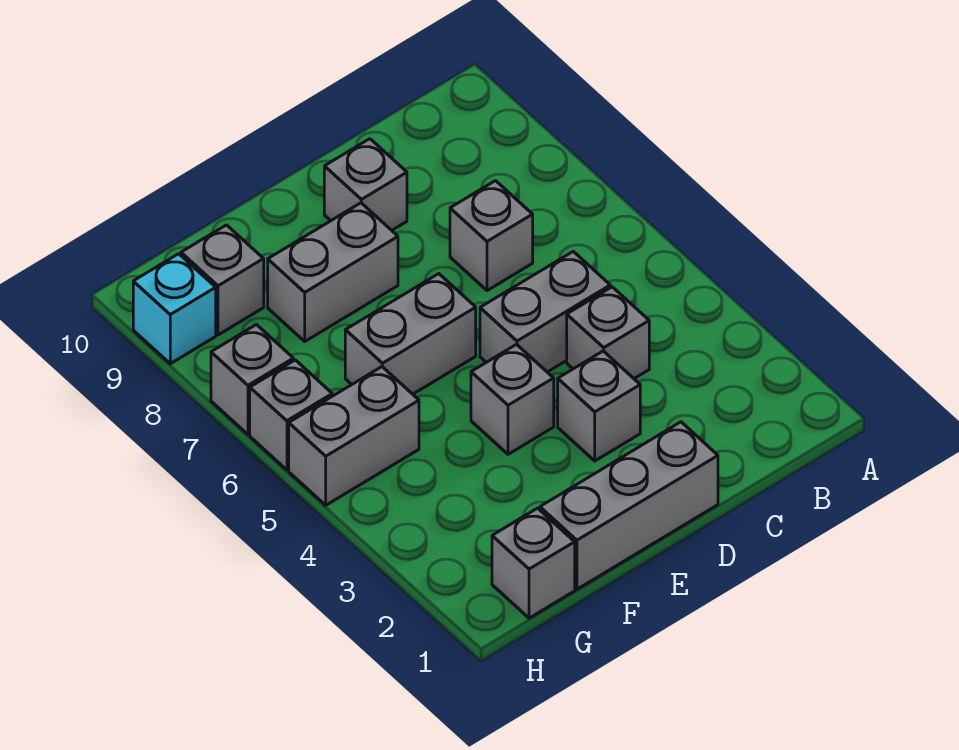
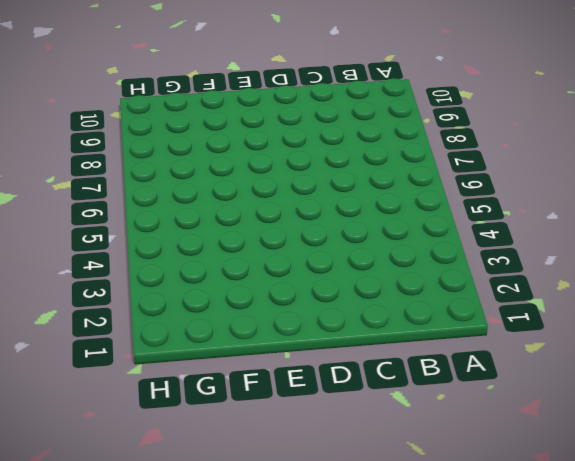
none -> grey 1x1 brick [567,287,649,378]
none -> grey 1x2 brick [480,251,610,372]
none -> grey 1x1 brick [450,181,533,291]

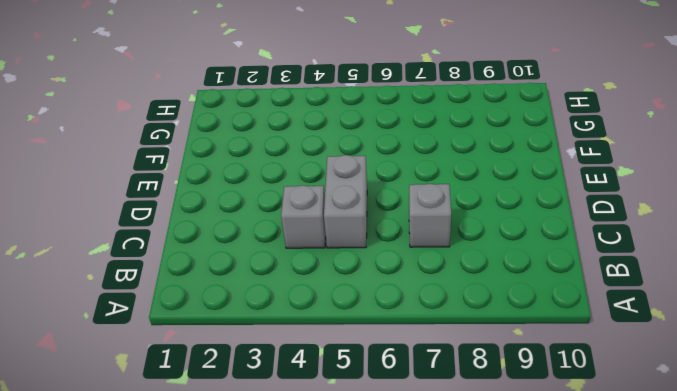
none -> grey 1x3 brick [540,422,718,589]
none -> grey 1x1 brick [558,351,640,461]
none -> grey 1x1 brick [324,139,407,230]

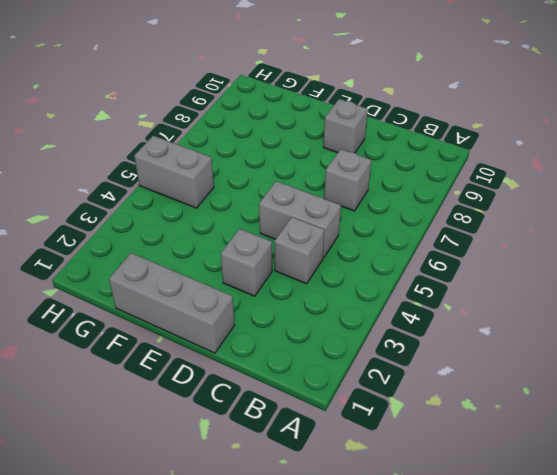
none -> grey 1x1 brick [471,345,554,454]
none -> grey 1x2 brick [345,274,476,394]
none -> grey 1x2 brick [268,203,398,341]

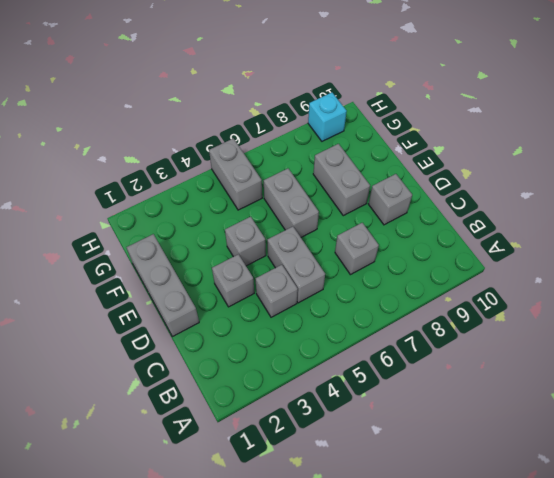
none -> grey 1x1 brick [492,508,575,618]
none -> grey 1x1 brick [181,225,264,335]
none -> grey 1x1 brick [250,360,332,470]

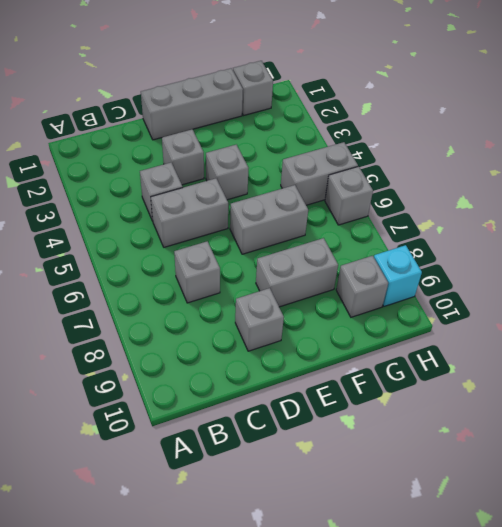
none -> grey 1x1 brick [211,325,293,434]

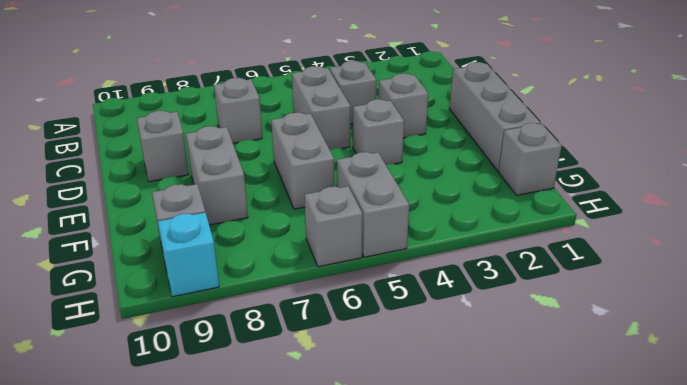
none -> grey 1x1 brick [211,325,293,434]

